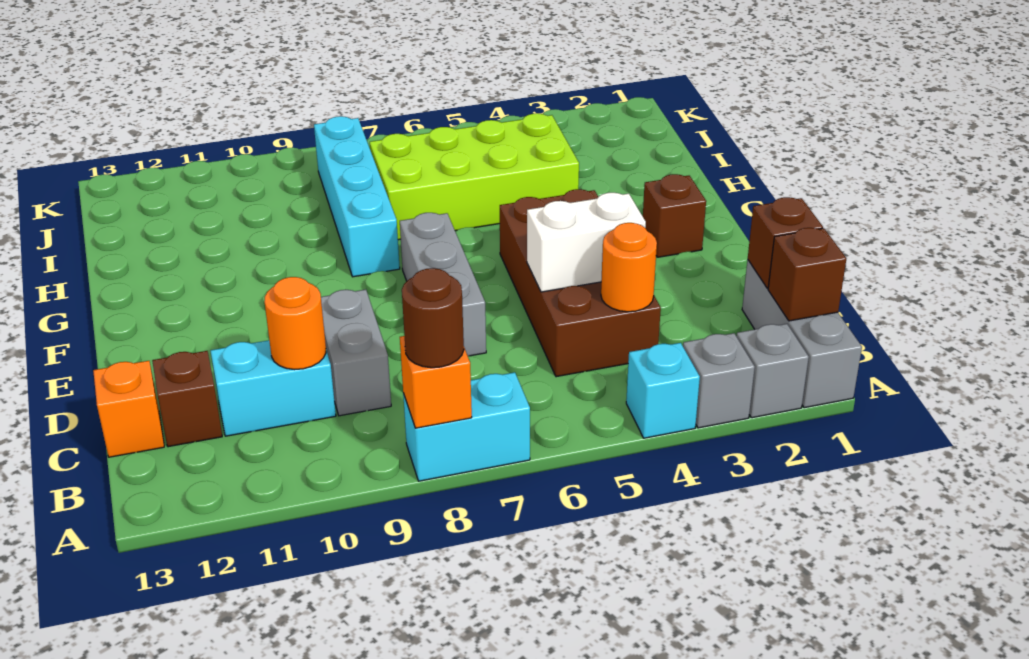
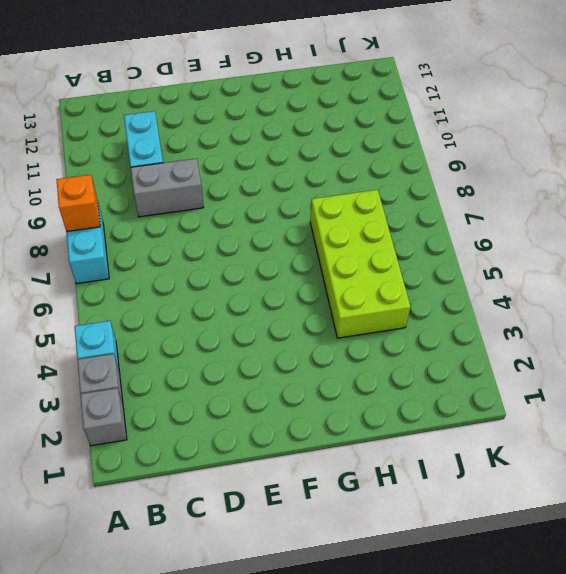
none -> grey 1x3 brick [742,260,862,408]
none -> brown 2x4 brick [500,189,661,377]
none -> brown 1x1 brick [152,351,222,447]

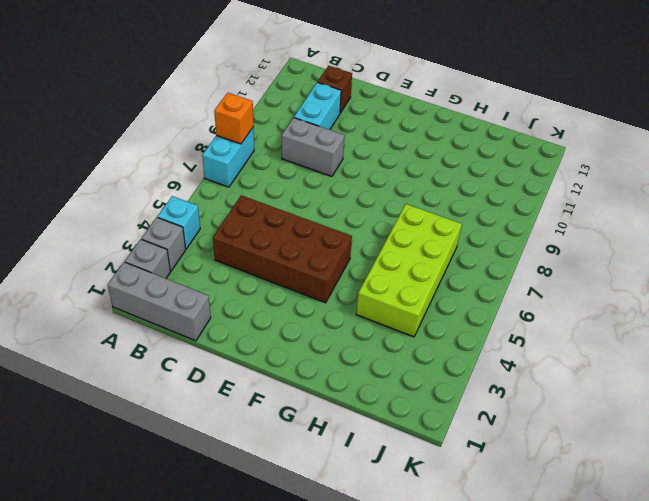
none -> orange 1x1 brick [93,361,164,457]
none -> grey 1x3 brick [400,213,486,356]
none -> brown 1x1 brick [643,174,706,257]

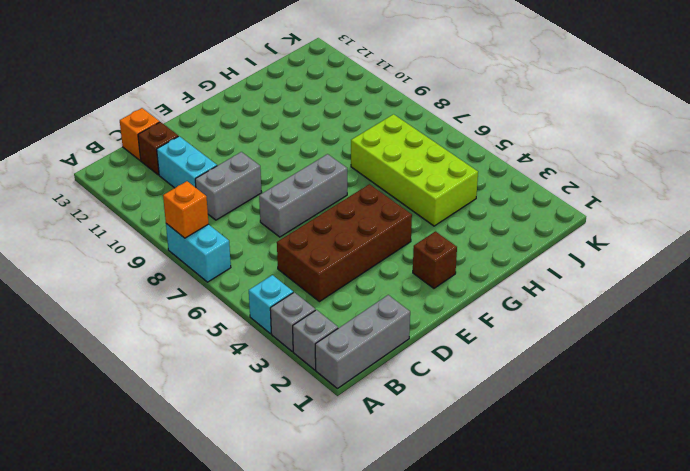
none -> cyan 1x4 brick [314,116,400,277]
none -> brown 1x1 brick [768,228,846,321]
none -> brown 1x1 brick [748,197,823,288]

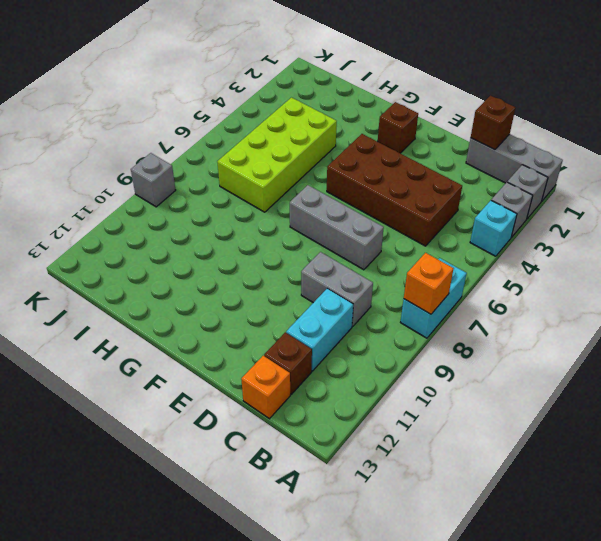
grey 1x1 brick [131,153,176,207] -> none
none -> cyan 1x4 brick [314,116,400,277]
none -> brown 1x1 brick [768,228,846,321]
none -> orange 1x1 round brick [601,223,657,312]

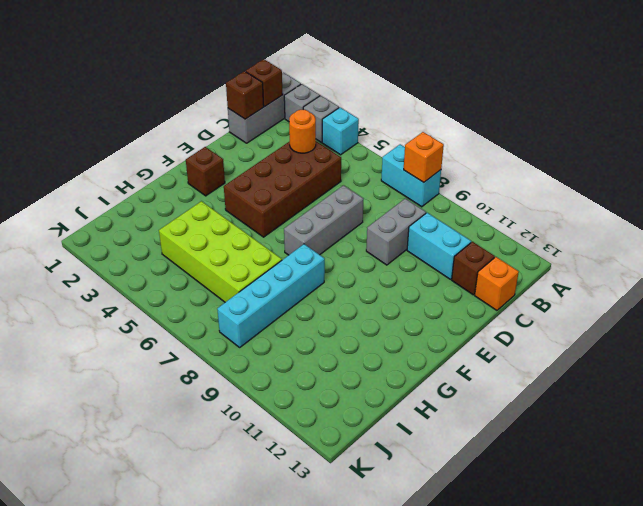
none -> orange 1x1 round brick [264,277,326,370]
none -> white 1x2 brick [527,193,646,292]
none -> brown 1x1 round brick [402,268,464,368]

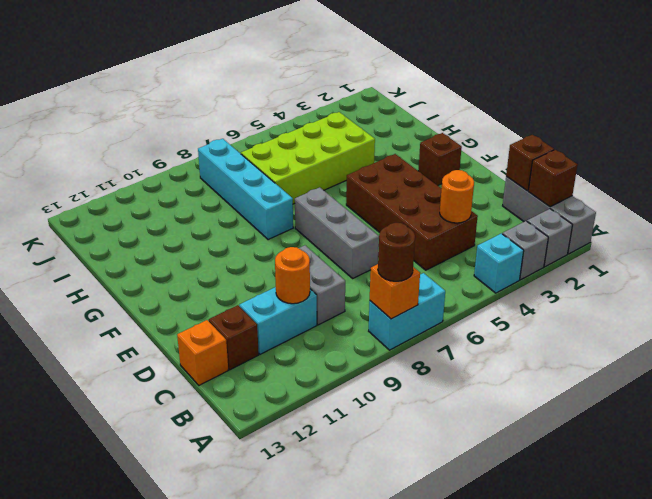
none -> white 1x2 brick [527,193,646,292]

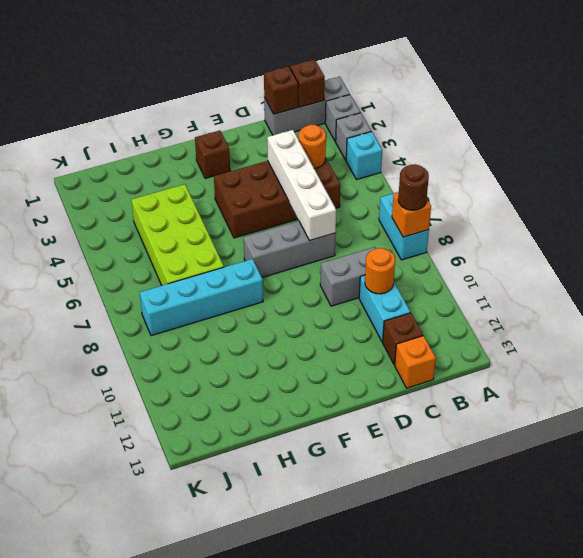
white 1x4 brick [267,130,336,241] -> white 1x2 brick [527,193,646,292]

